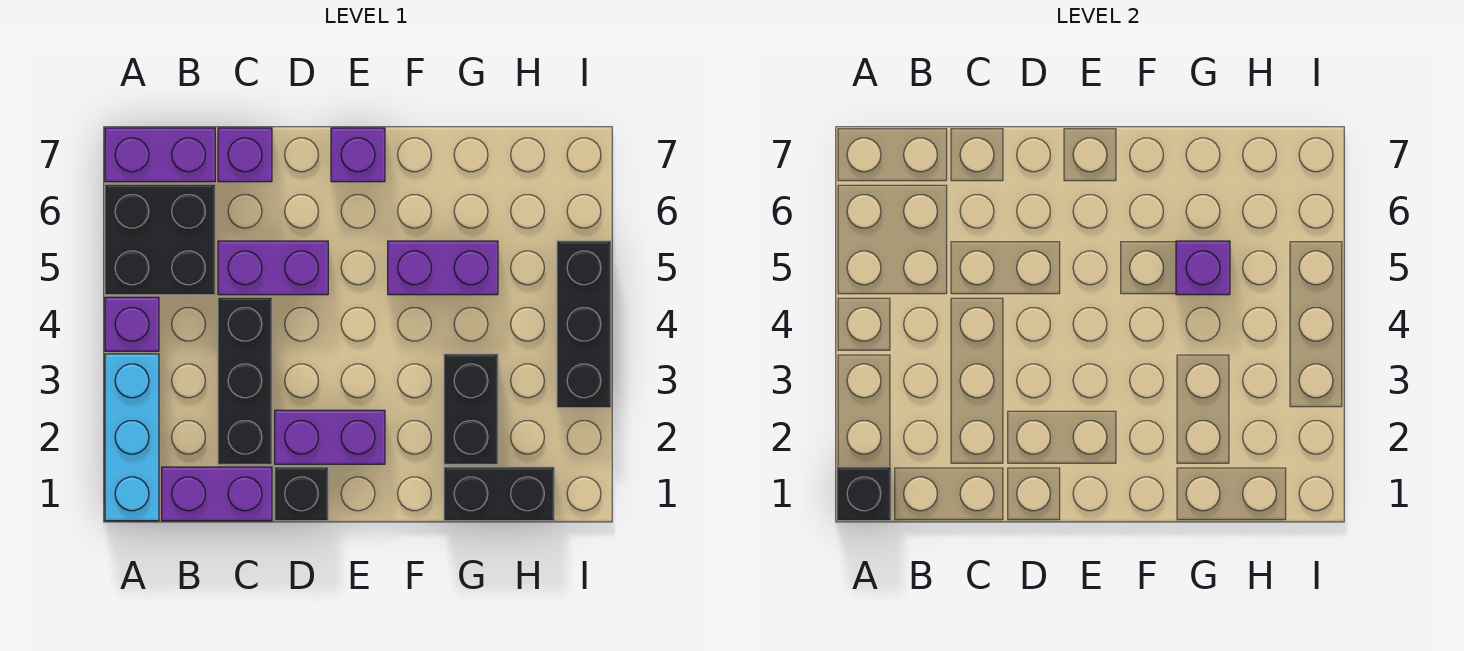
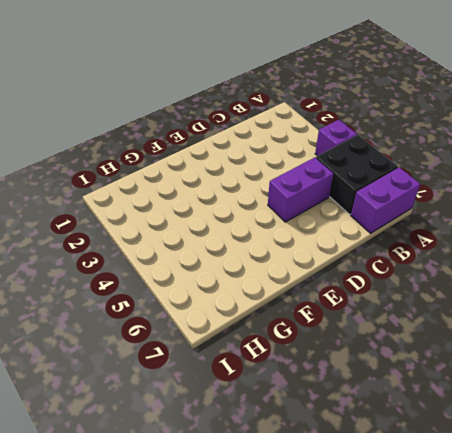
none -> cyan 1x3 brick [105,354,159,521]
none -> purple 1x2 brick [162,467,272,521]
none -> black 1x3 brick [218,297,272,464]

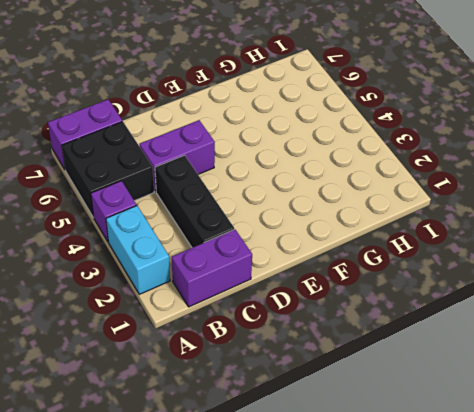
cyan 1x2 brick [106,206,170,294] -> cyan 1x3 brick [105,354,159,521]
none -> purple 1x1 brick [218,128,272,182]
none -> black 1x1 brick [275,467,328,521]
none -> purple 1x2 brick [275,410,385,464]

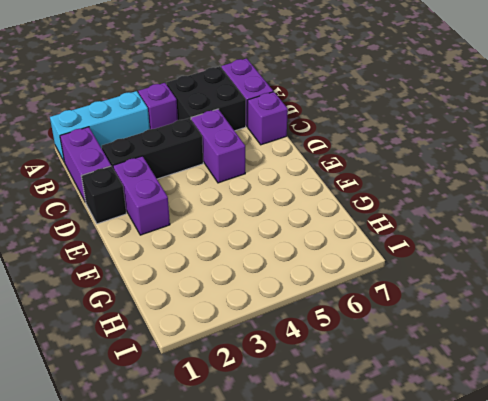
none -> purple 1x1 brick [331,128,385,182]
none -> purple 1x2 brick [388,241,498,295]
none -> black 1x2 brick [444,467,554,521]

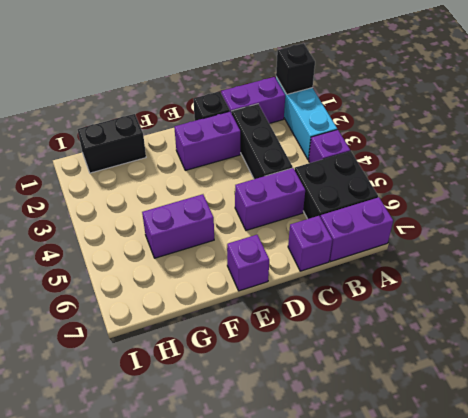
none -> black 1x2 brick [444,354,498,464]
none -> black 1x3 brick [557,241,611,408]
none -> purple 1x1 brick [1176,241,1230,295]

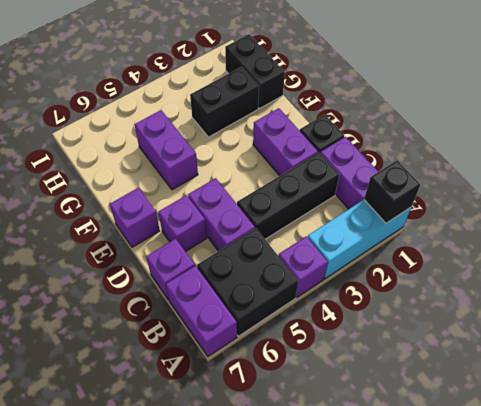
purple 1x1 brick [158,195,207,252] -> purple 1x1 brick moved to [1176,241,1230,295]
none -> black 1x3 brick [557,241,611,408]

